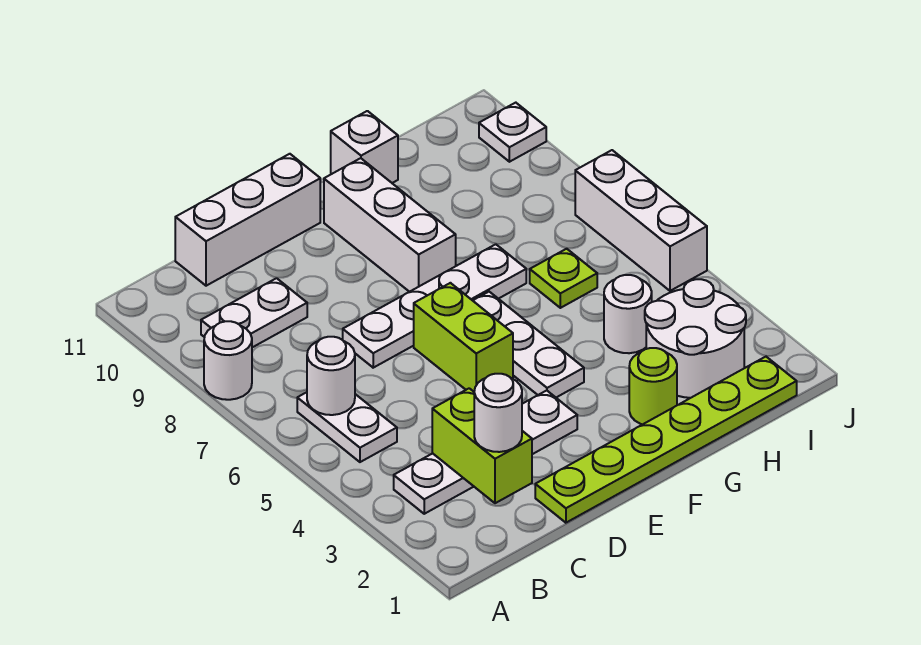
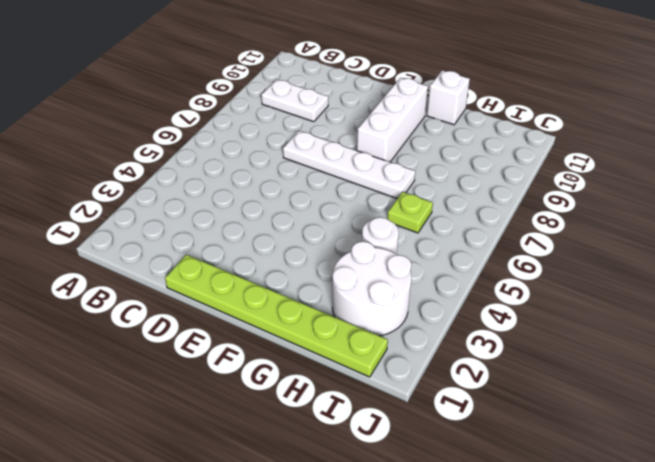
none -> white 1x1 round brick [204,321,252,400]
none -> white 1x4 plate [394,390,577,514]
none -> white 1x2 plate [297,392,397,462]

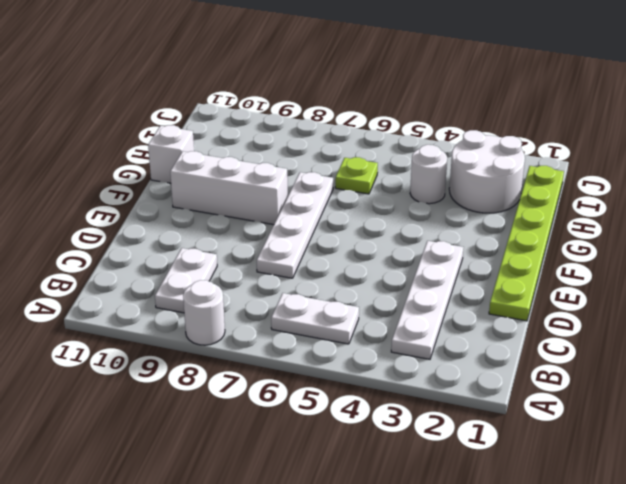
none -> white 1x3 brick [175,154,320,286]
none -> lime 1x2 brick [414,283,513,392]
none -> white 1x3 plate [473,292,584,397]

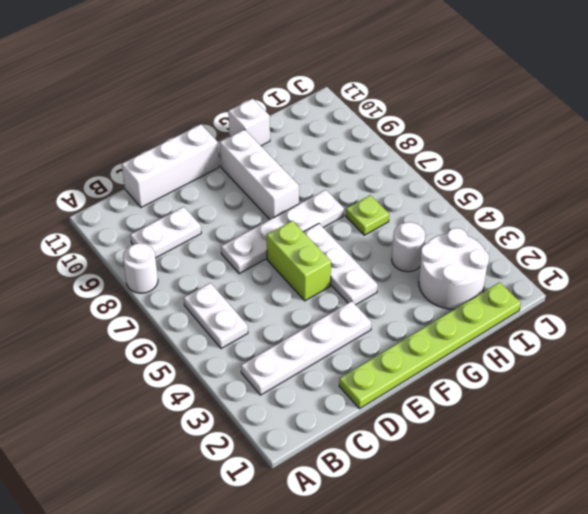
none -> lime 1x1 round brick [629,348,677,424]
none -> white 1x3 brick [575,150,707,291]
none -> white 1x1 plate [479,103,546,162]

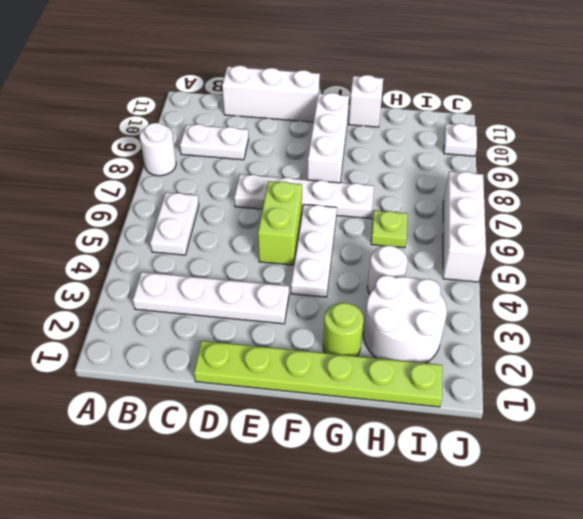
none -> white 1x1 round brick [307,337,355,415]
none -> lime 1x2 brick [432,388,532,503]
none -> white 1x1 round brick [474,374,522,452]

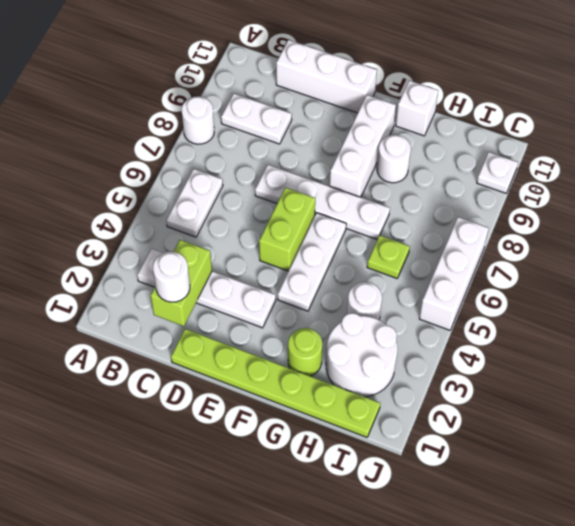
white 1x1 round brick [377,135,411,183] -> white 1x1 round brick moved to [307,337,355,415]

